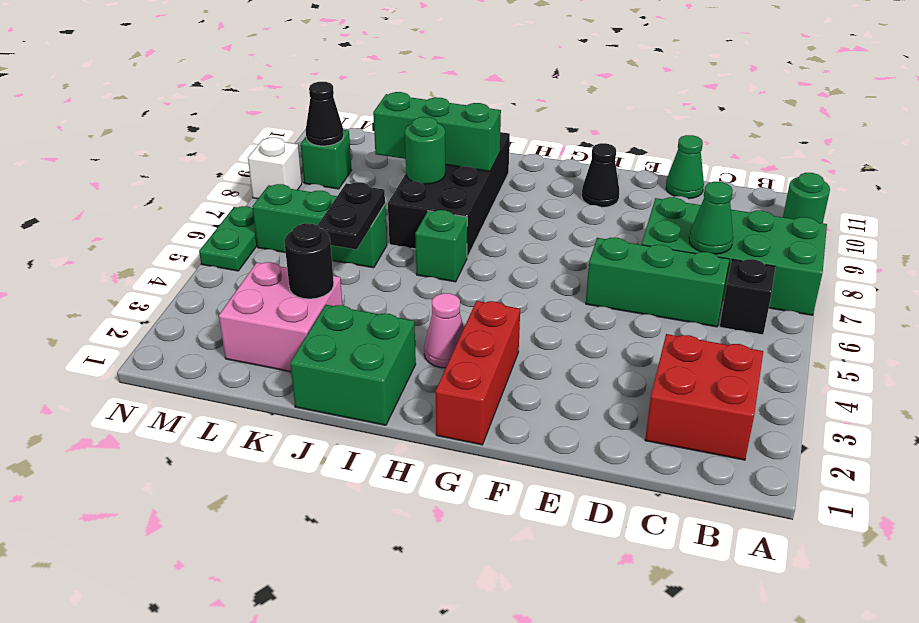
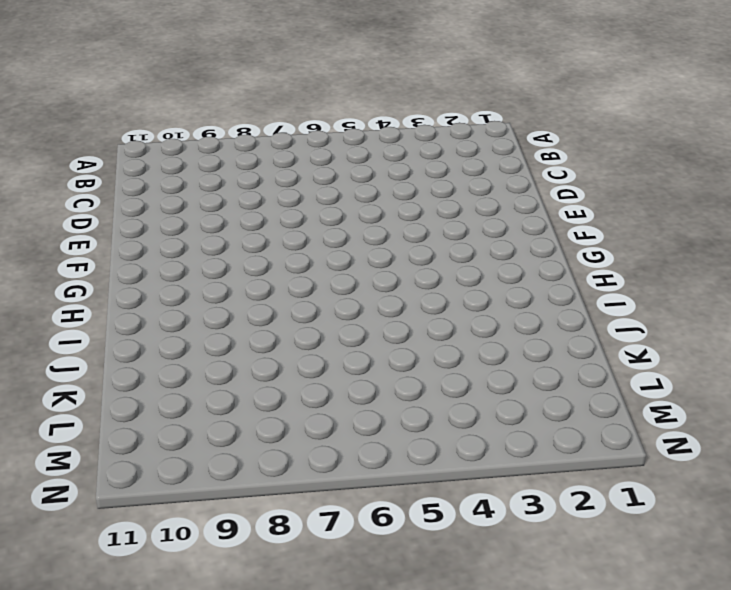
none -> green 2x4 brick [642,197,827,315]
none -> green 1x1 round brick [783,173,830,223]
none -> red 2x2 brick [645,334,763,460]

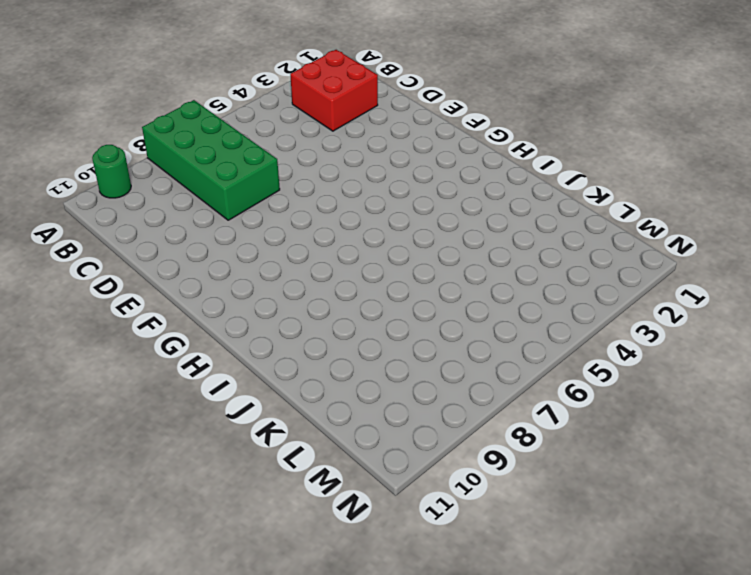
none -> black 1x1 brick [720,259,775,335]
none -> green 1x3 brick [586,238,729,327]
none -> green 1x1 cone [666,135,704,199]

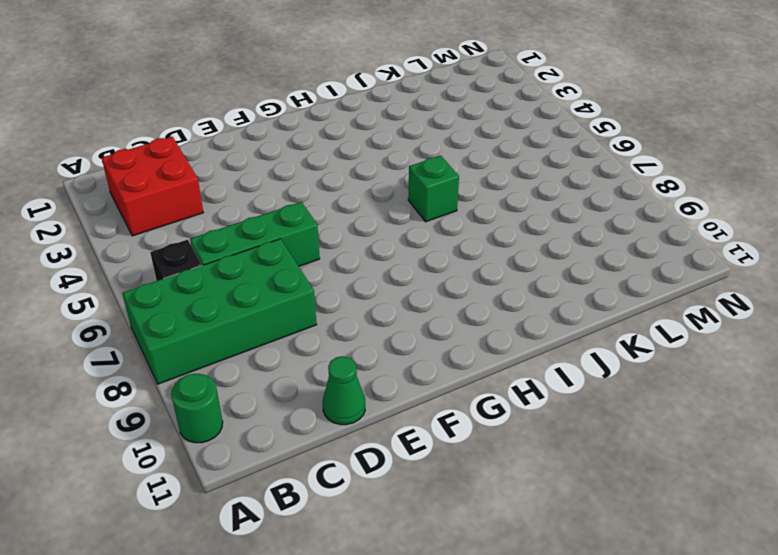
none -> black 1x1 cone [582,143,619,208]
none -> red 1x3 brick [435,301,520,445]
none -> pink 1x1 cone [424,293,464,368]

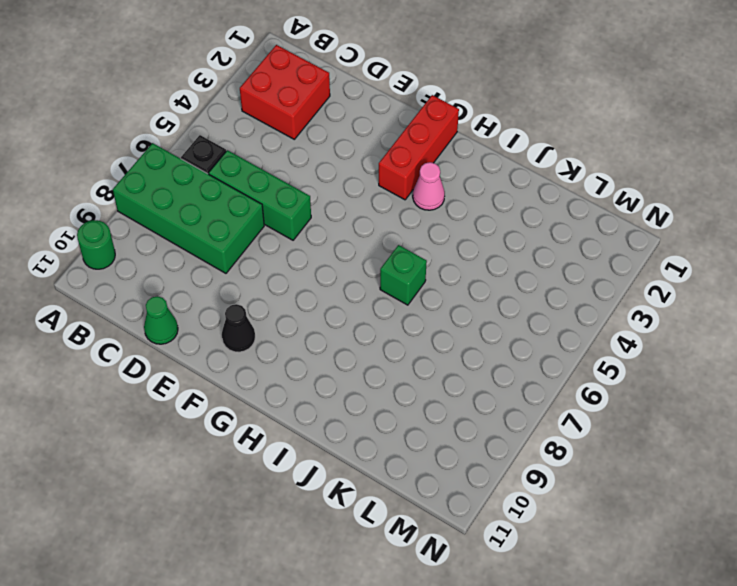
none -> green 2x2 brick [290,305,416,425]
none -> black 2x4 brick [388,132,510,258]
none -> pink 2x2 brick [219,262,342,372]

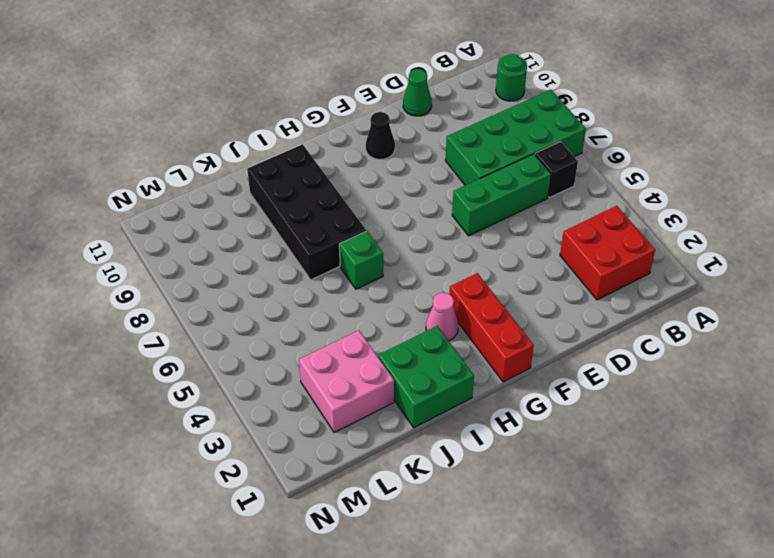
none -> green 1x3 brick [252,184,387,268]
none -> green 1x1 brick [301,130,351,189]
none -> green 1x2 plate [199,206,257,271]

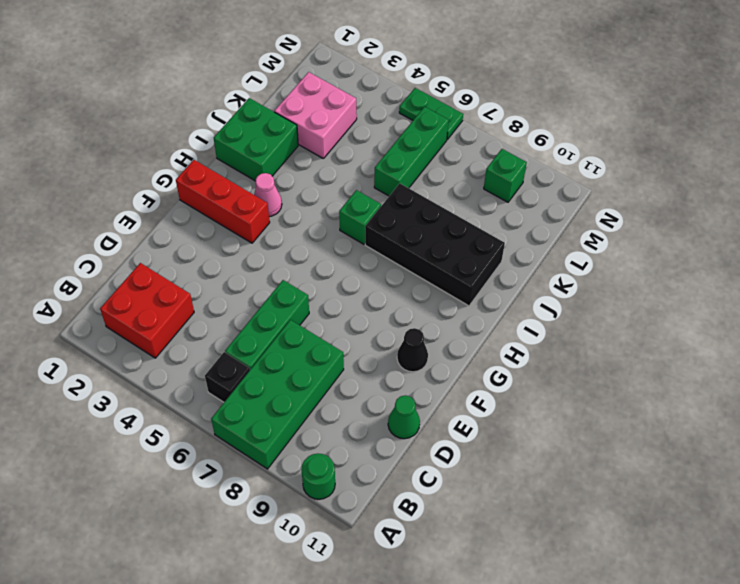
none -> white 1x1 brick [248,138,302,199]
none -> green 1x1 cone [689,182,733,254]
none -> green 1x3 brick [373,92,501,172]

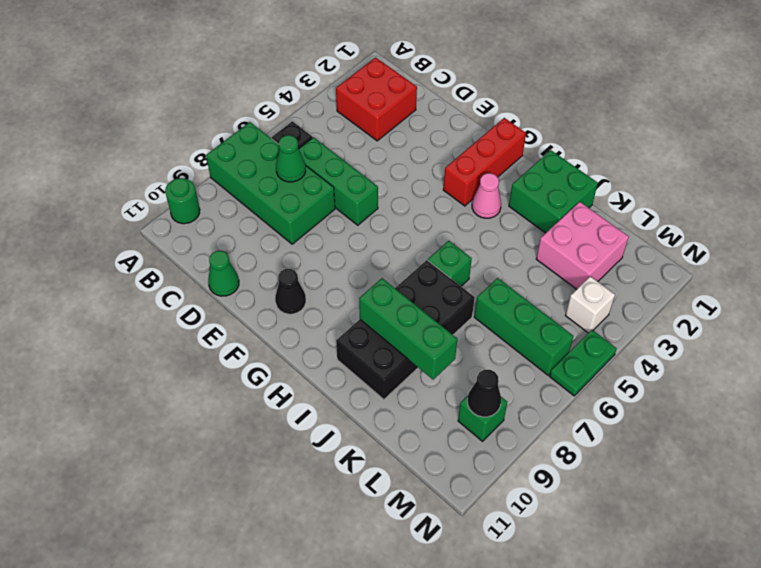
white 1x1 brick [566,276,615,333] -> white 1x1 brick moved to [248,138,302,199]
none -> green 1x1 round brick [405,117,445,184]
none -> black 1x1 round brick [284,223,334,299]
none -> black 1x2 plate [318,182,385,249]

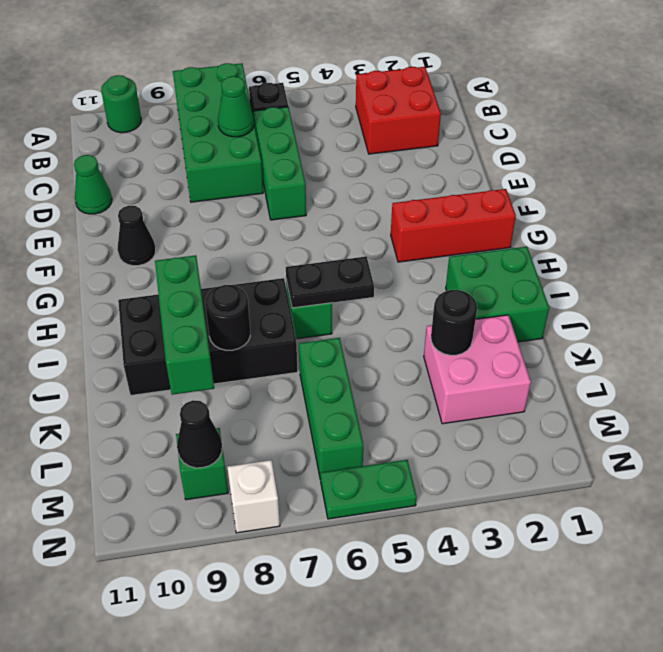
black 1x2 plate [286,257,374,308] -> black 1x2 plate moved to [318,182,385,249]
black 1x1 round brick [205,285,250,350] -> green 1x1 round brick [405,117,445,184]
none -> pink 1x1 cone [424,293,464,368]

